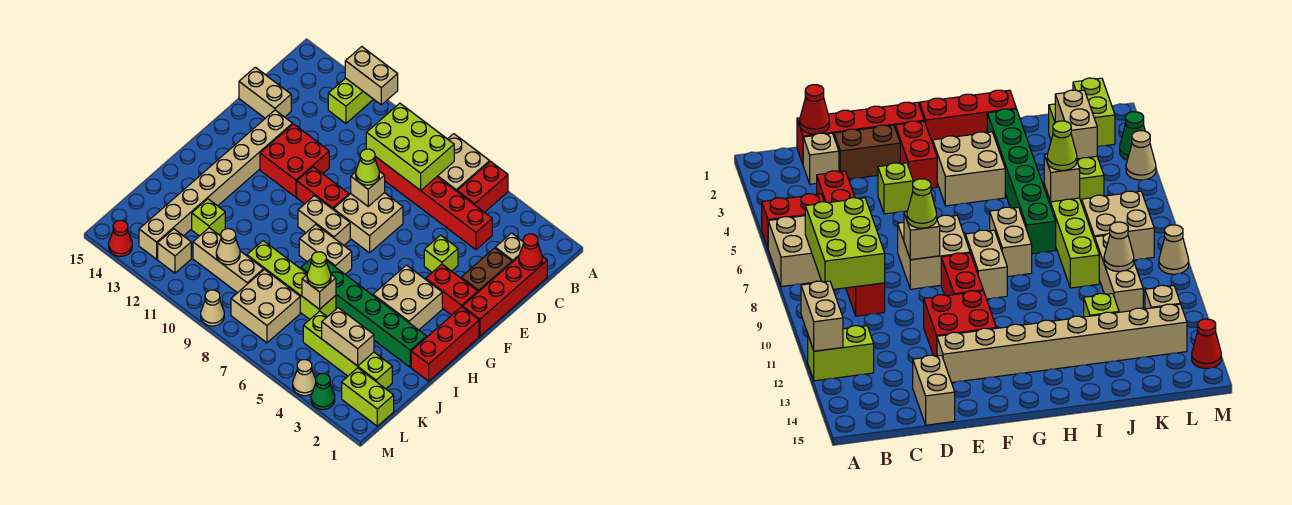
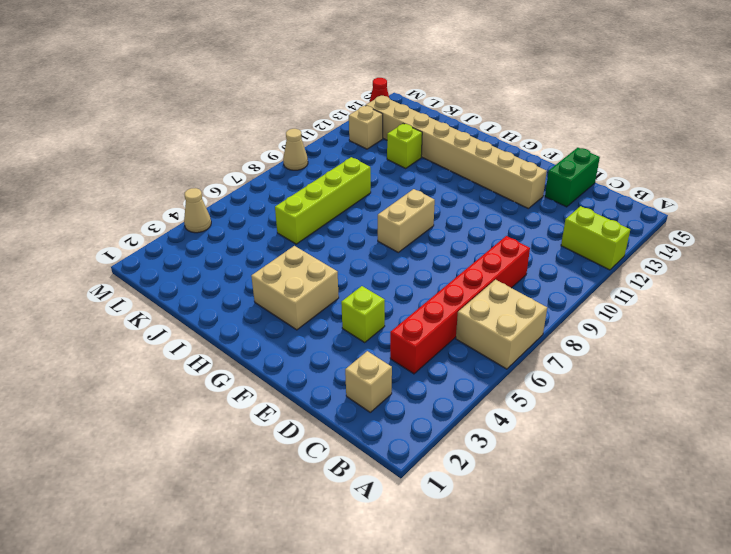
green 1x2 brick [545,148,600,207] -> tan 1x2 brick [239,67,291,118]
none -> red 1x2 brick [457,161,508,212]
none -> red 1x4 brick [462,256,547,336]
none -> brown 1x2 brick [461,248,512,292]
none -> tan 2x2 brick [334,193,403,253]

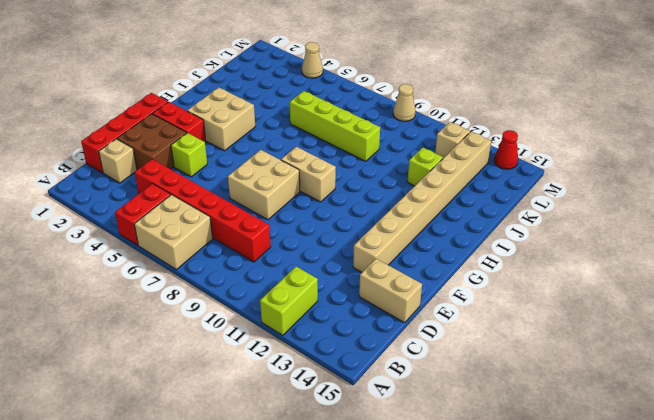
brown 2x2 brick [117,114,186,170] -> brown 1x2 brick [461,248,512,292]
none -> red 2x2 brick [260,124,329,197]
none -> red 1x2 brick [297,167,349,210]
none -> red 1x3 brick [411,307,479,381]
none -> tan 1x2 brick [299,225,352,274]

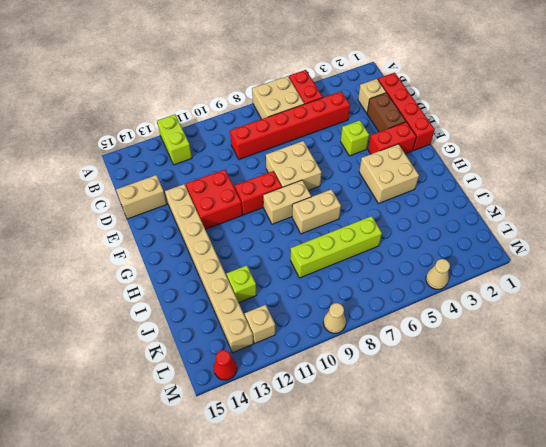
none -> red 1x3 brick [411,307,479,381]
none -> green 1x6 brick [301,258,427,367]
none -> lime 1x4 brick [303,311,392,389]
none -> tan 2x2 brick [231,270,300,343]

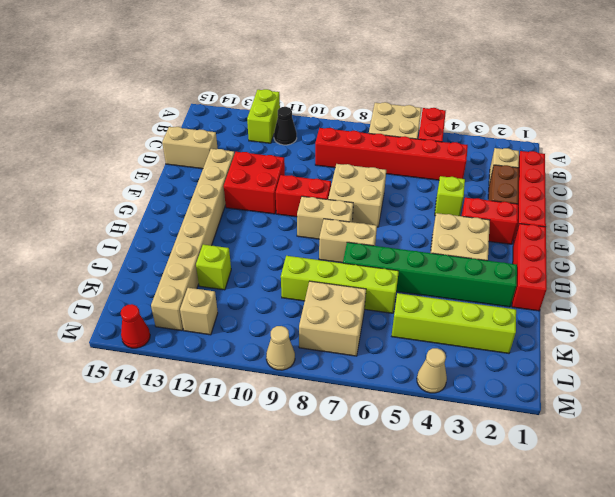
black 1x1 cone [274,107,297,145] -> none
none -> tan 1x3 brick [193,228,264,293]
none -> lime 1x2 brick [342,368,394,426]
none -> green 1x1 cone [311,373,335,410]
none -> tan 1x2 brick [345,47,398,105]

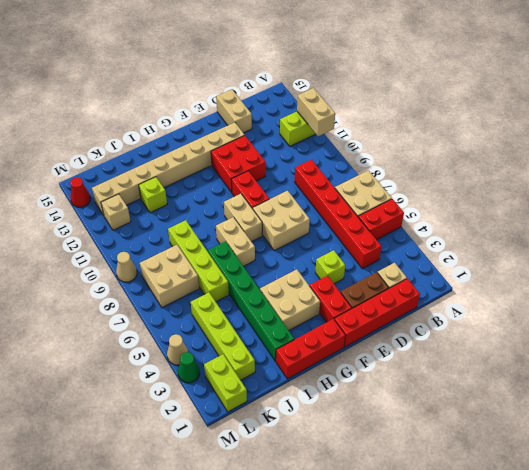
none -> tan 1x3 brick [193,228,264,293]
none -> lime 2x3 brick [366,103,454,190]
none -> red 1x1 cone [519,234,542,270]
none -> tan 1x1 brick [351,171,385,206]

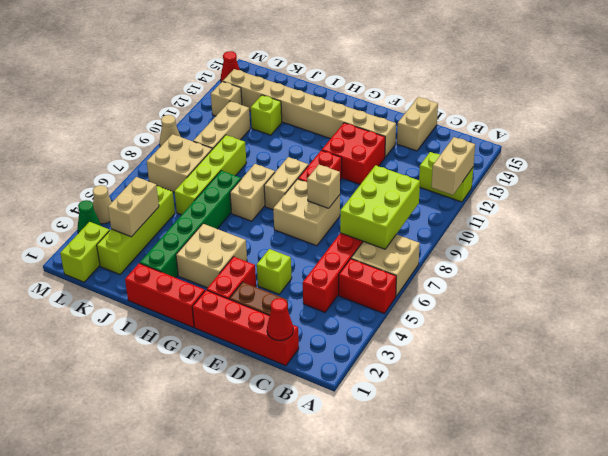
none -> tan 1x1 brick [495,233,523,262]
none -> tan 1x1 brick [302,275,336,309]
none -> tan 1x1 cone [216,229,240,265]
none -> lime 1x1 cone [356,149,379,185]

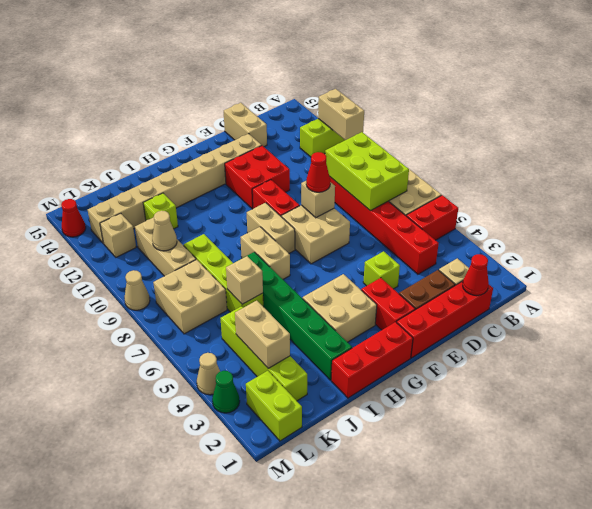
red 1x1 cone [306,152,330,192] -> lime 1x1 cone [356,149,379,185]
none -> lime 1x1 cone [307,252,331,288]

